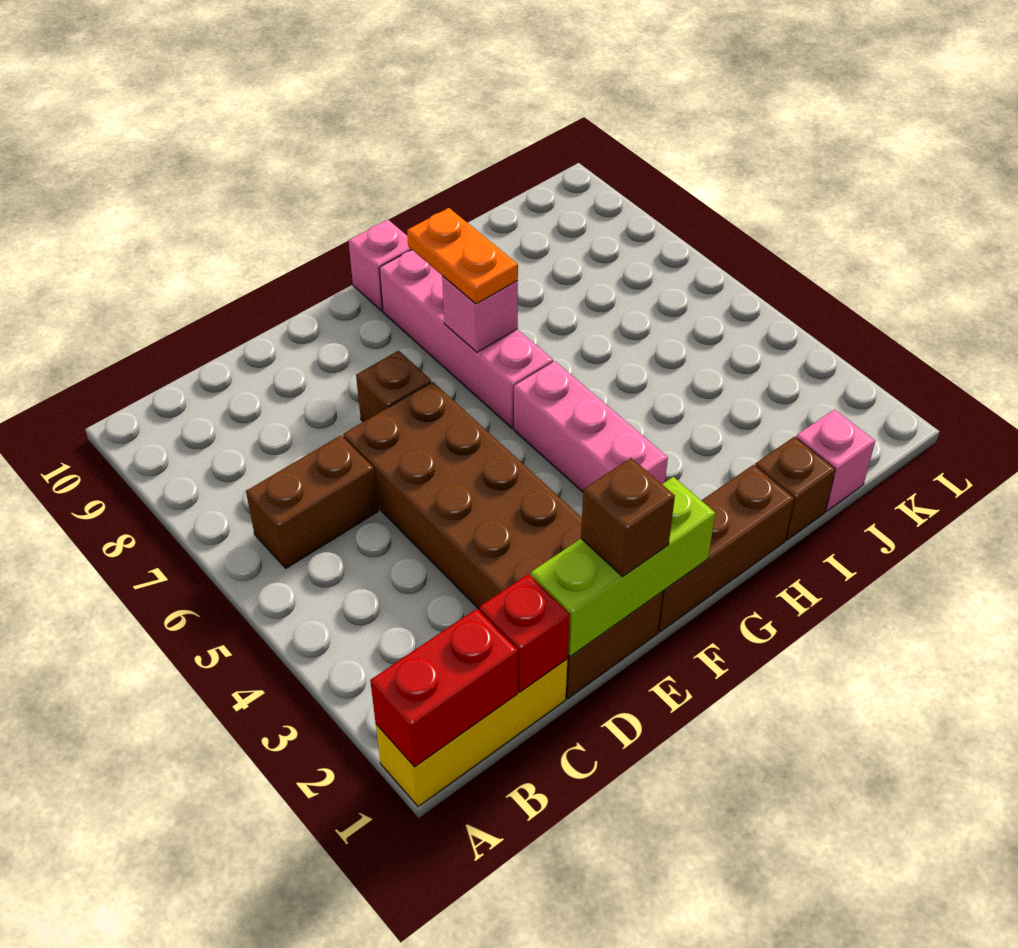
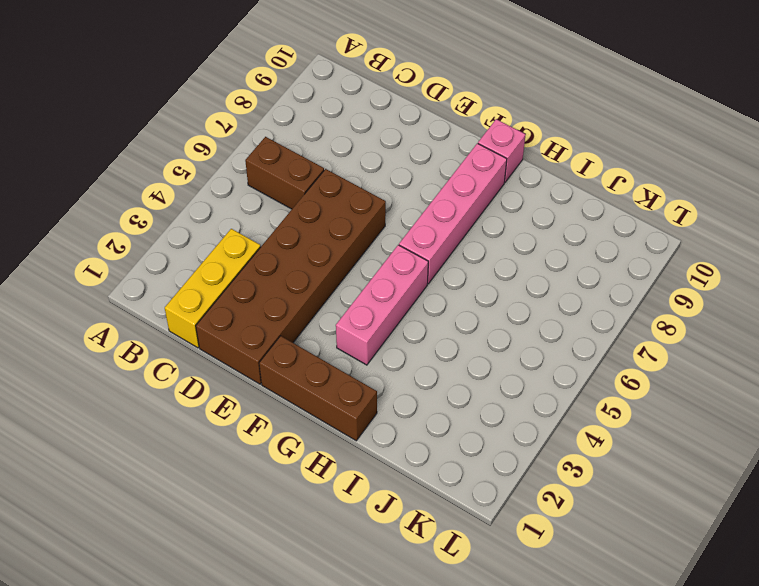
yellow 1x3 brick [165,229,261,348] -> yellow 1x3 brick turned to [376,659,568,807]
none -> brown 1x1 brick [356,351,431,422]
none -> brown 1x1 brick [755,437,835,540]
none -> pink 1x1 brick [796,409,875,511]

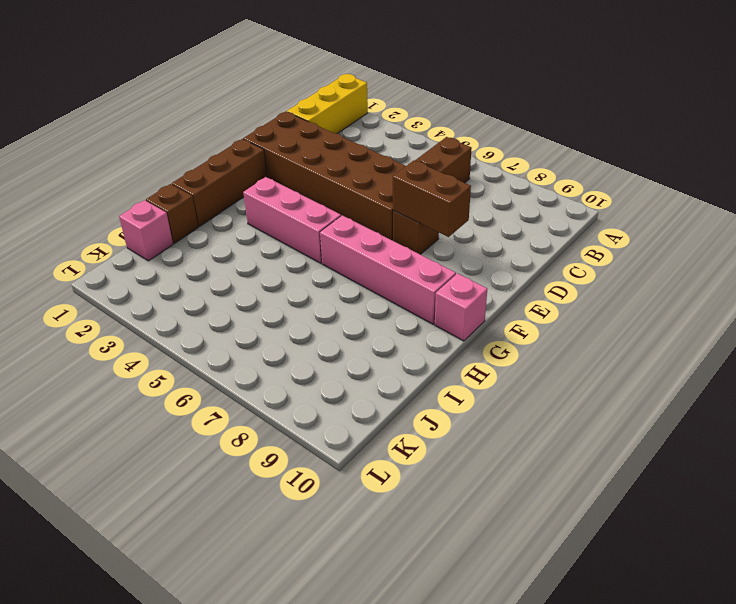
brown 1x2 brick [393,160,471,237] -> none
none -> red 1x2 brick [370,609,518,767]
none -> red 1x1 brick [479,574,570,692]
none -> lime 1x3 brick [531,477,715,656]

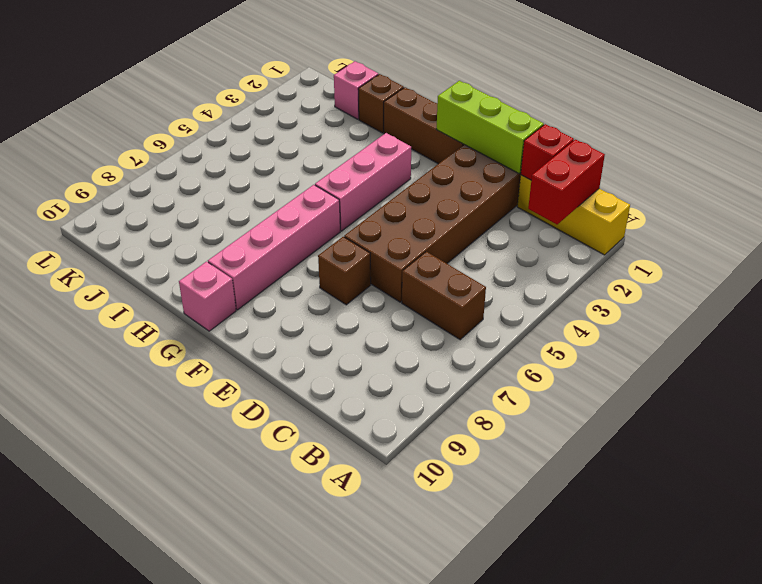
red 1x2 brick [528,139,605,224] -> red 1x2 brick turned to [370,609,518,767]
none -> pink 1x1 brick [442,276,518,352]
none -> brown 1x1 brick [581,458,675,577]
none -> orange 1x2 plate [407,208,518,304]

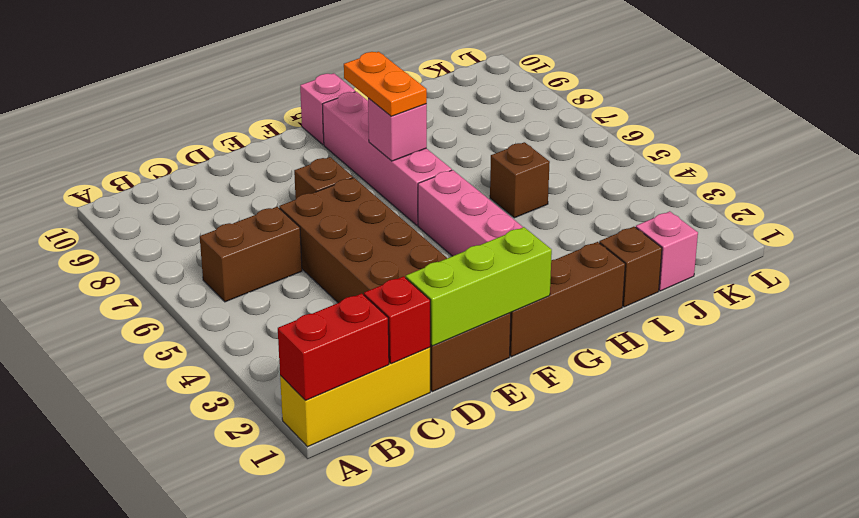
brown 1x1 brick [490,142,550,218] -> brown 1x1 brick moved to [581,458,675,577]

